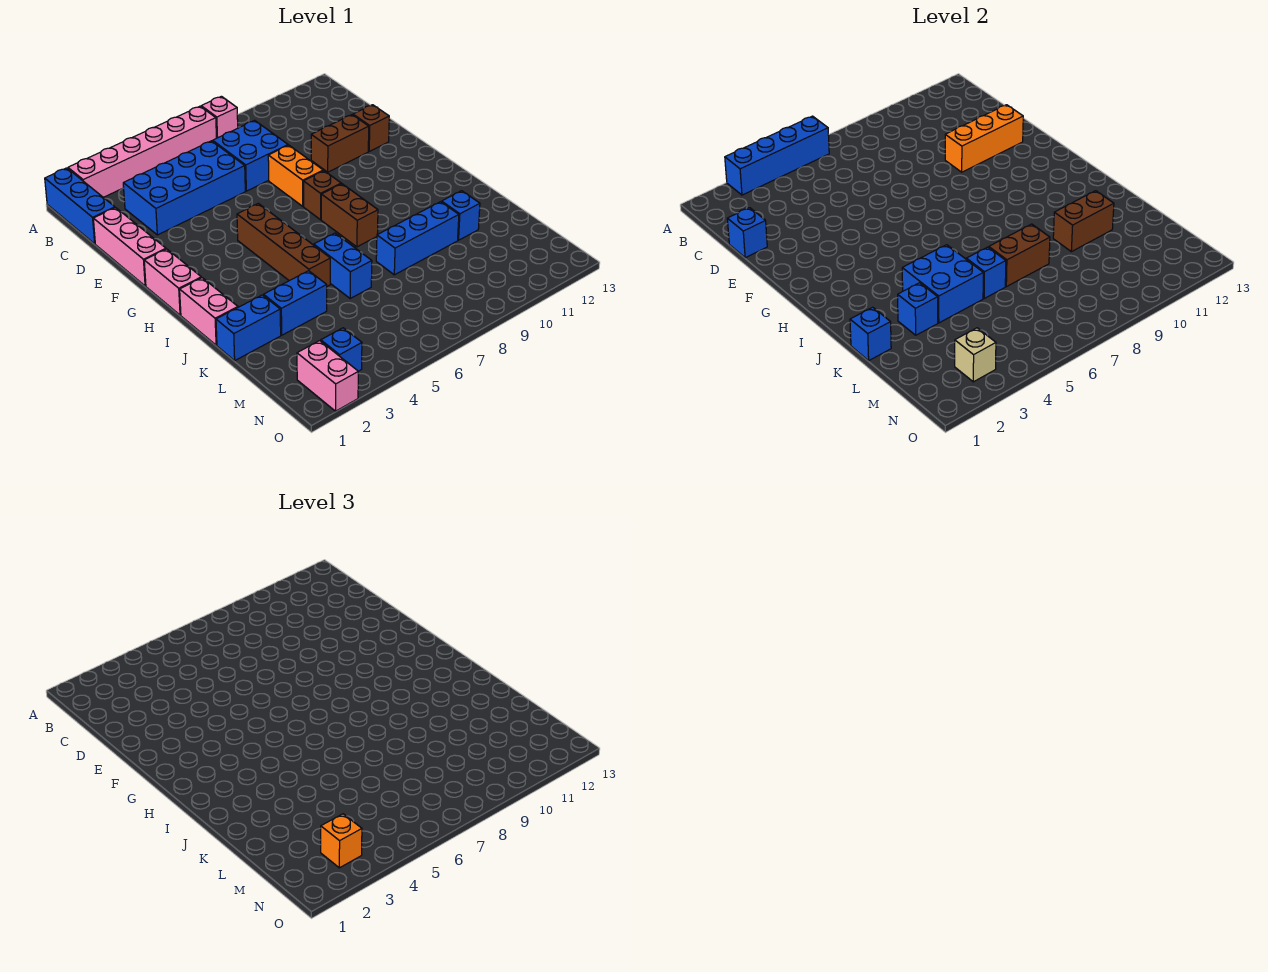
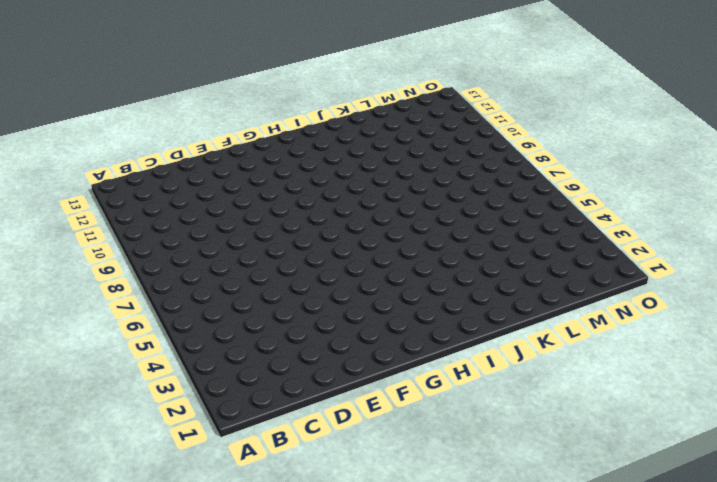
none -> blue 1x3 brick [45,168,115,244]
none -> pink 1x6 brick [68,106,216,197]
none -> pink 1x1 brick [201,96,238,138]
none -> blue 2x4 brick [123,141,245,235]

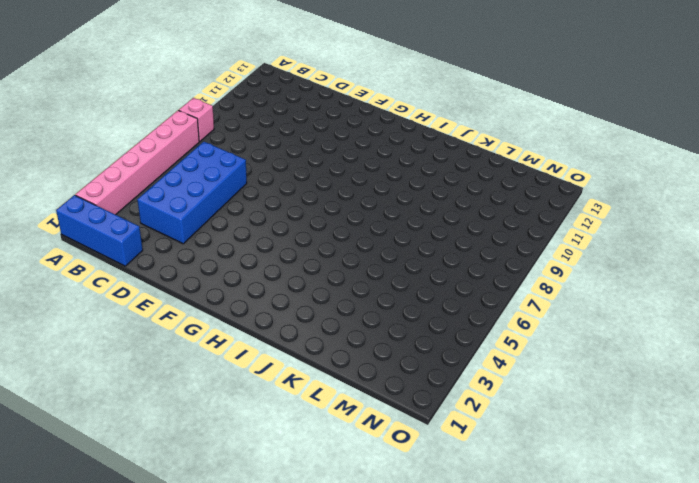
none -> blue 2x2 brick [213,120,288,191]
none -> pink 1x3 brick [93,208,166,286]
none -> orange 1x2 brick [268,145,323,206]
none -> brown 1x2 brick [311,115,369,172]

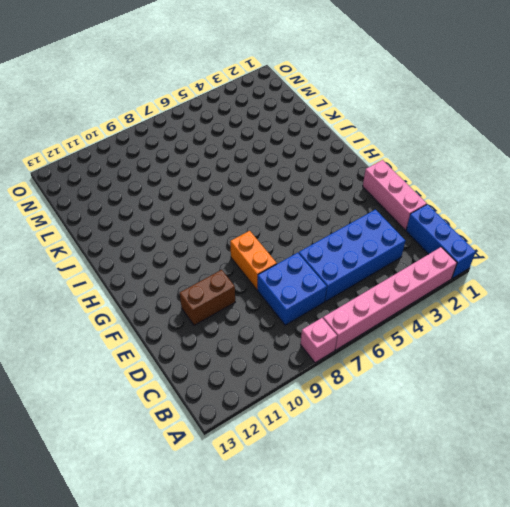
none -> brown 1x1 brick [353,105,389,151]
none -> pink 1x2 brick [144,249,201,315]
none -> brown 1x4 brick [237,203,330,286]
none -> brown 1x1 brick [304,171,341,220]

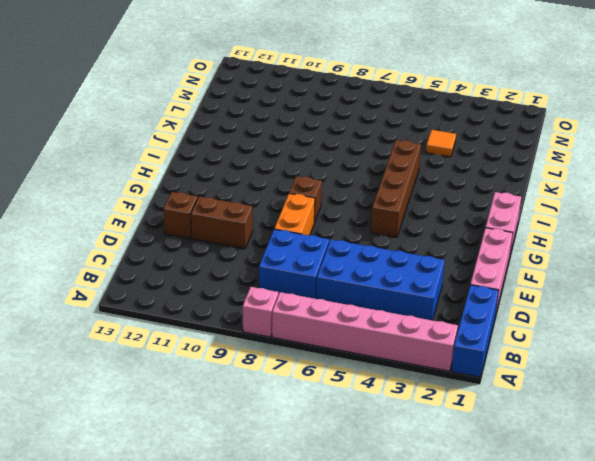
orange 1x1 tile [426,130,456,157] -> none
none -> brown 1x2 brick [321,184,378,247]
none -> pink 1x2 brick [180,278,238,345]
none -> blue 1x2 brick [314,233,372,298]
none -> blue 1x2 brick [216,295,281,360]

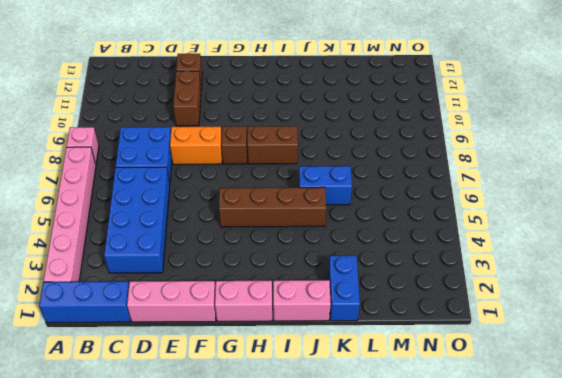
none -> blue 1x2 brick [264,271,327,335]
none -> blue 1x3 brick [376,202,459,275]
none -> blue 1x1 brick [442,191,480,240]
none -> pink 1x2 brick [297,341,358,411]

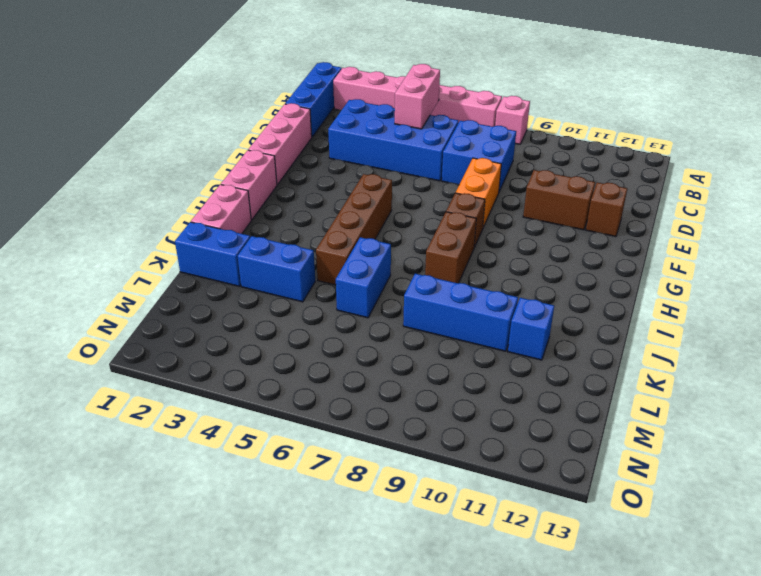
pink 1x2 brick [395,64,440,129] -> pink 1x2 brick moved to [297,341,358,411]
none -> blue 1x1 brick [321,328,362,371]
none -> blue 1x4 brick [725,116,829,195]
none -> blue 1x1 brick [727,208,767,258]
none -> orange 1x3 brick [945,105,1023,172]

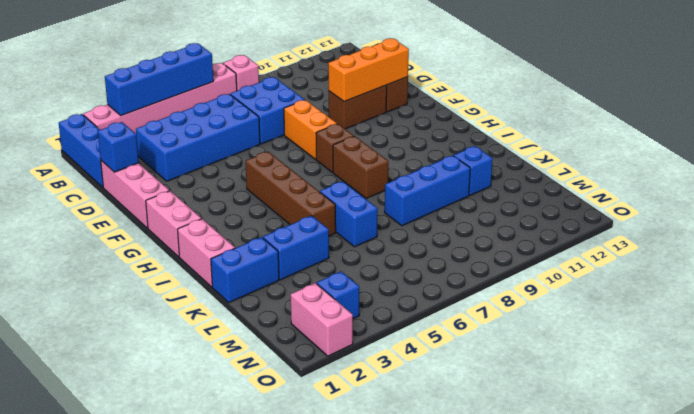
none -> blue 2x2 brick [902,245,983,323]
none -> blue 1x1 brick [850,307,891,360]
none -> blue 1x1 brick [898,283,938,335]
none -> blue 1x1 brick [966,247,1006,298]

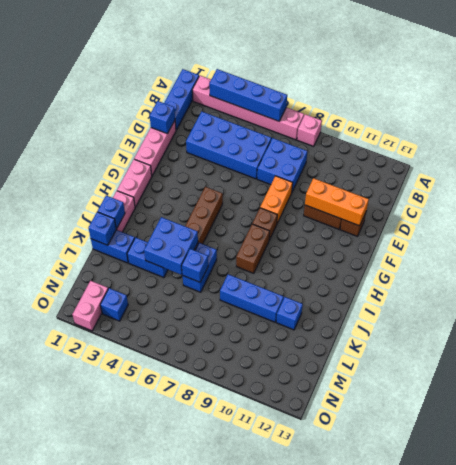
blue 1x1 brick [98,196,125,229] -> blue 1x1 brick moved to [898,283,938,335]
none -> brown 1x2 brick [989,224,1050,287]
none -> brown 1x2 brick [1053,191,1114,252]
none -> tan 1x1 brick [955,328,996,382]
none -> orange 1x1 brick [321,814,362,868]

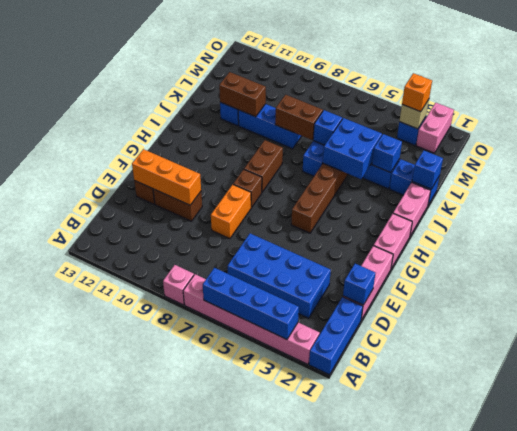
none -> blue 2x2 brick [213,120,288,191]

